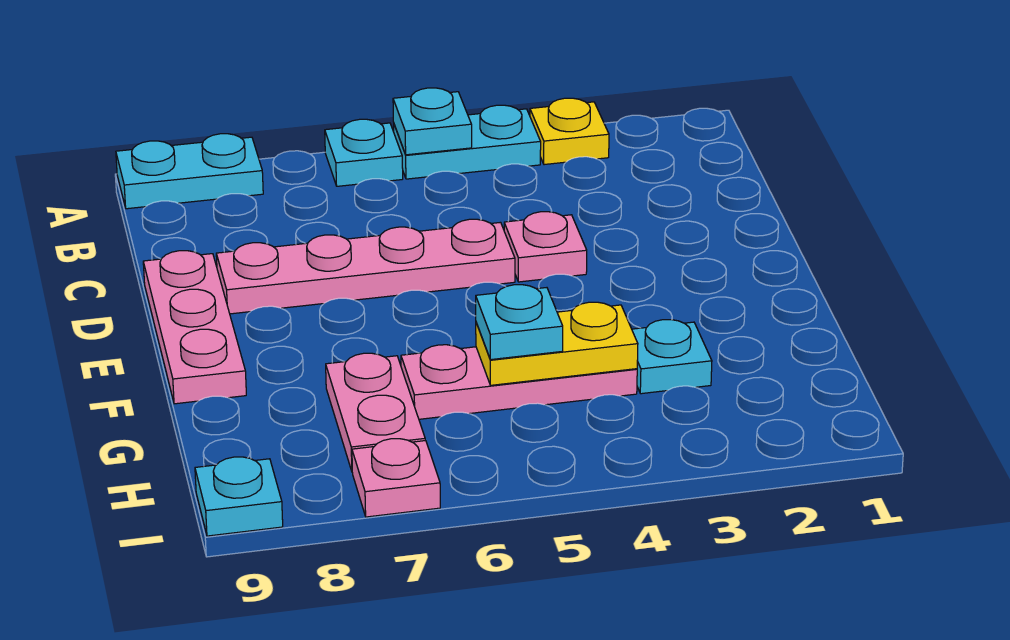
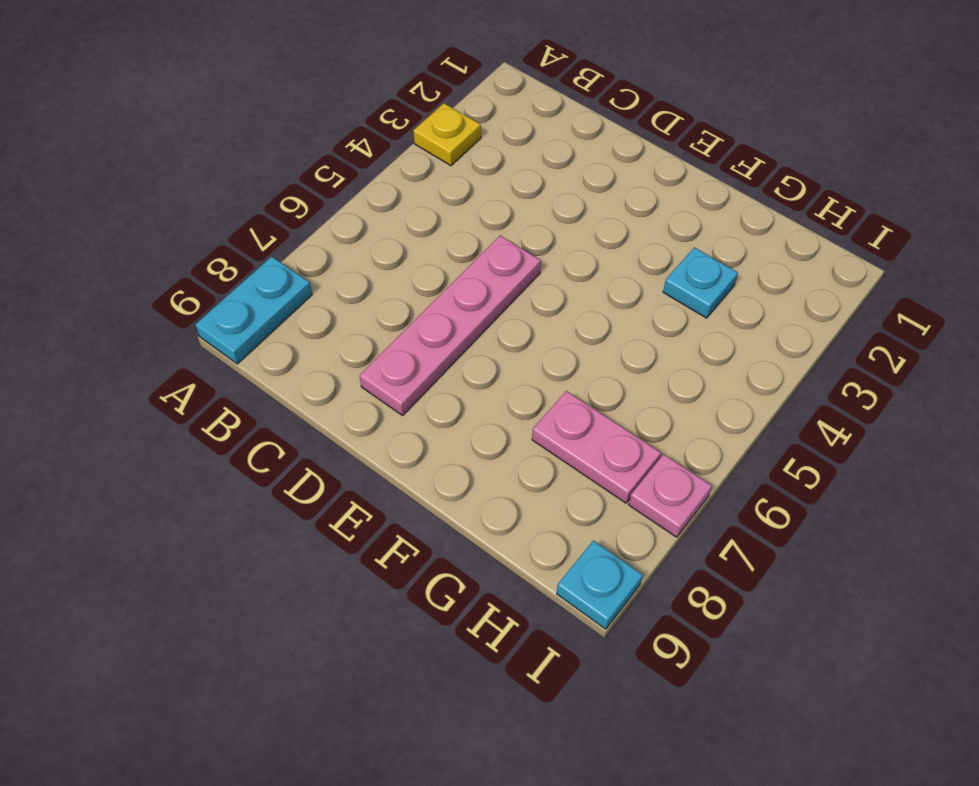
none -> cyan 1x2 plate [394,105,541,179]
none -> cyan 1x1 plate [325,119,403,186]
none -> pink 1x1 plate [504,212,587,282]

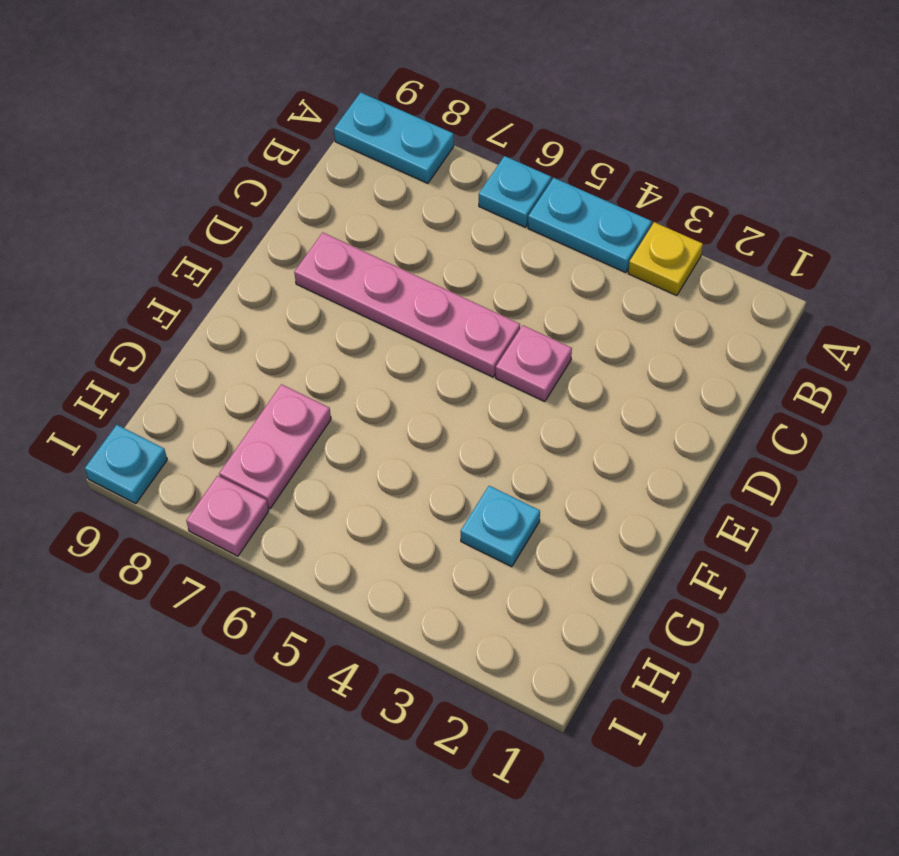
none -> pink 1x3 plate [143,251,246,404]
none -> pink 1x3 plate [401,345,637,419]
none -> cyan 1x1 plate [393,88,472,155]

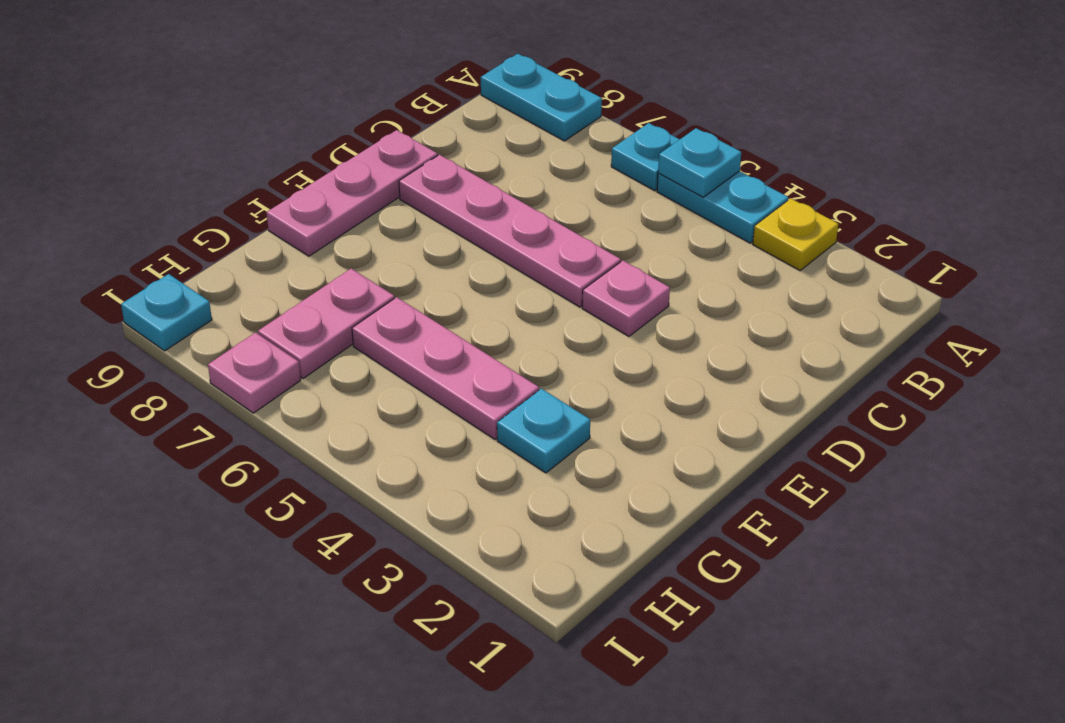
none -> yellow 1x2 plate [476,302,638,385]
none -> cyan 1x1 plate [476,285,563,360]

